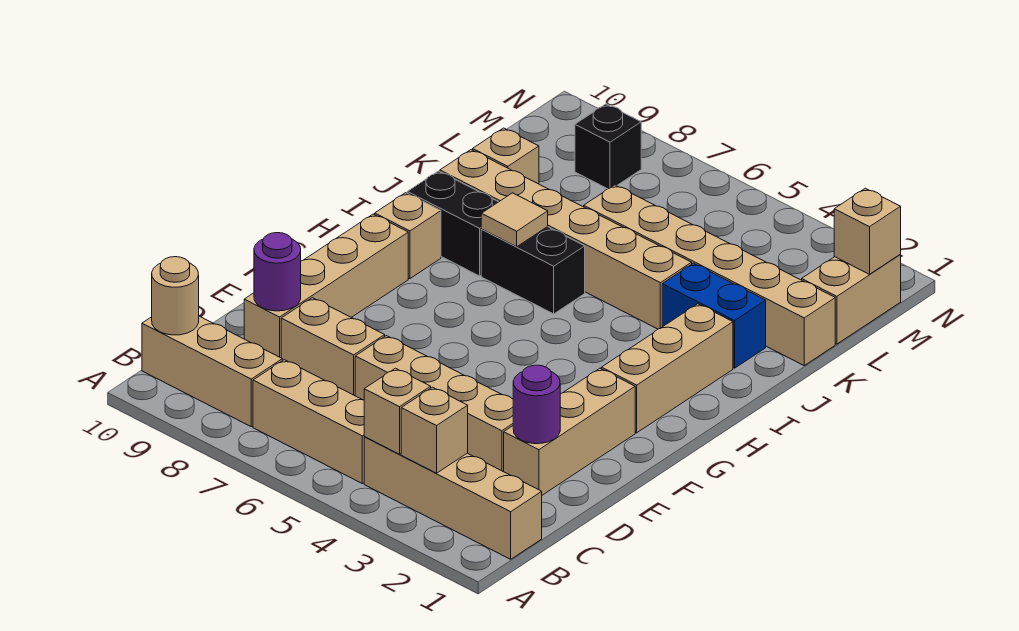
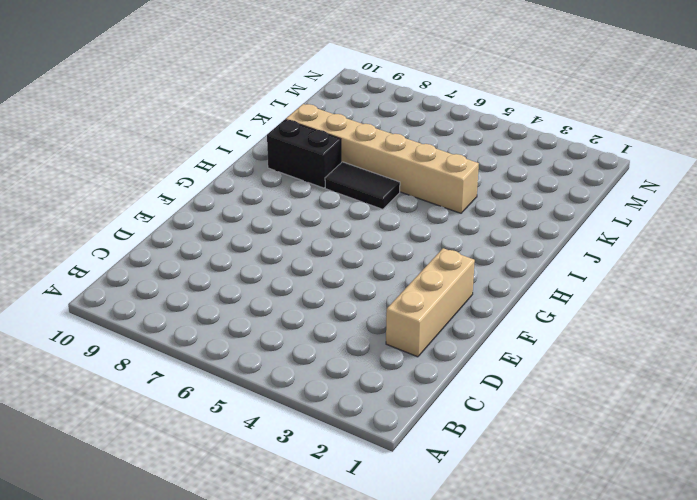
black 1x2 tile [325,162,400,209] -> black 1x2 brick [481,227,585,314]
none -> tan 1x4 brick [364,437,542,559]
none -> tan 1x3 brick [253,360,364,484]
none -> tan 1x3 brick [142,316,282,427]

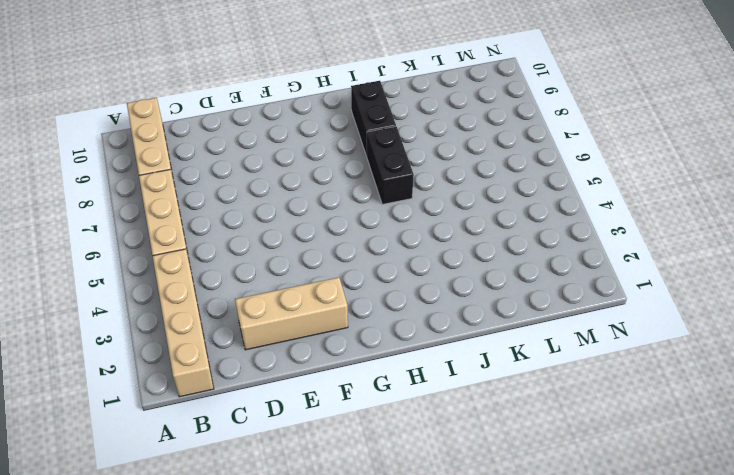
none -> tan 1x4 brick [355,336,513,472]
none -> tan 1x2 brick [281,298,385,396]
none -> tan 1x4 brick [244,214,408,358]

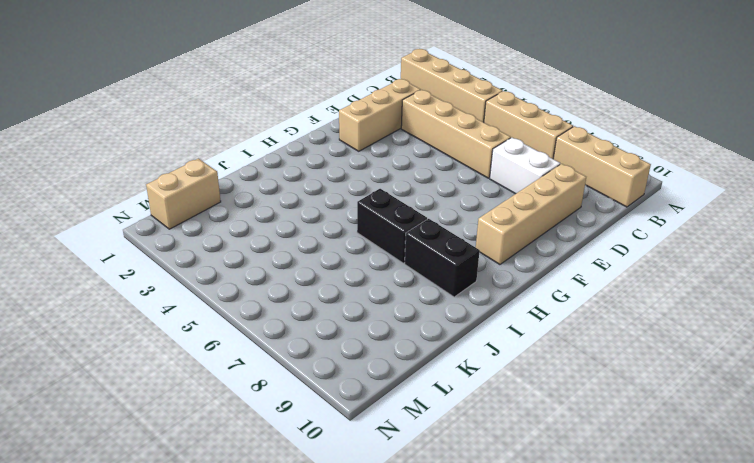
white 1x2 brick [490,138,560,194] -> tan 1x2 brick [281,298,385,396]
none -> tan 1x3 brick [601,304,733,433]
none -> tan 1x1 brick [375,193,441,279]
none -> blue 1x2 brick [662,263,766,368]

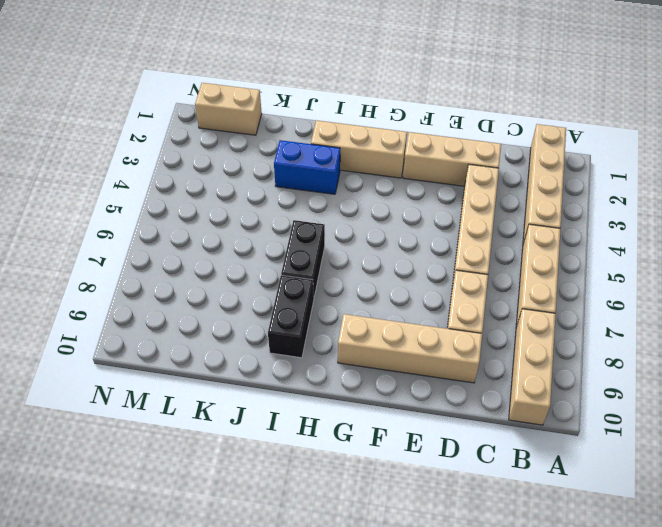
blue 1x2 brick [274,140,340,194] -> blue 1x2 brick turned to [662,263,766,368]
none -> tan 1x1 brick [375,193,441,279]
none -> tan 1x6 brick [440,150,692,329]
none -> tan 1x6 brick [584,185,835,365]

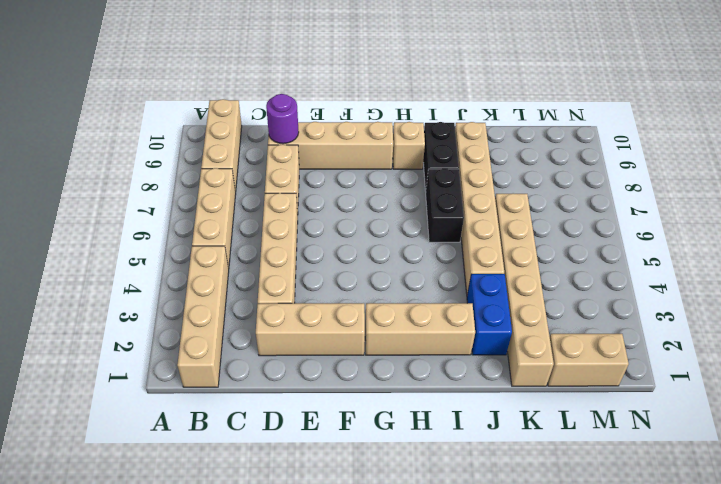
none -> tan 1x1 brick [473,128,539,184]
none -> black 1x1 brick [575,104,641,189]
none -> tan 1x1 brick [401,387,468,473]

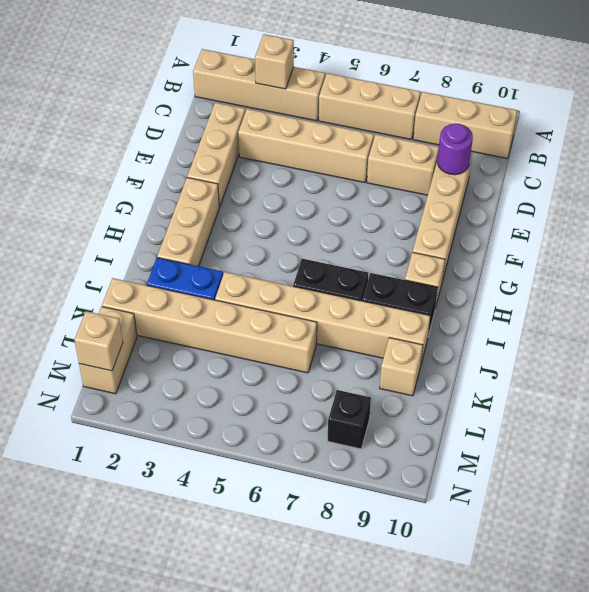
none -> tan 1x1 brick [364,368,431,454]
none -> tan 1x1 round brick [152,257,199,335]
none -> purple 1x1 round brick [513,365,560,444]

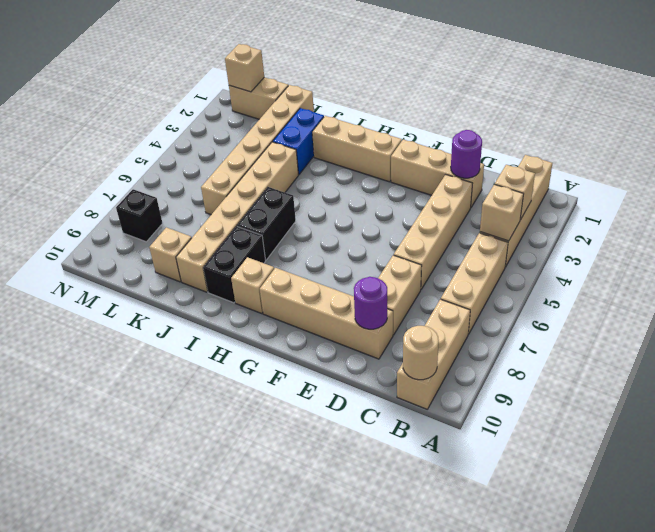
none -> tan 1x1 tile [481,193,548,247]

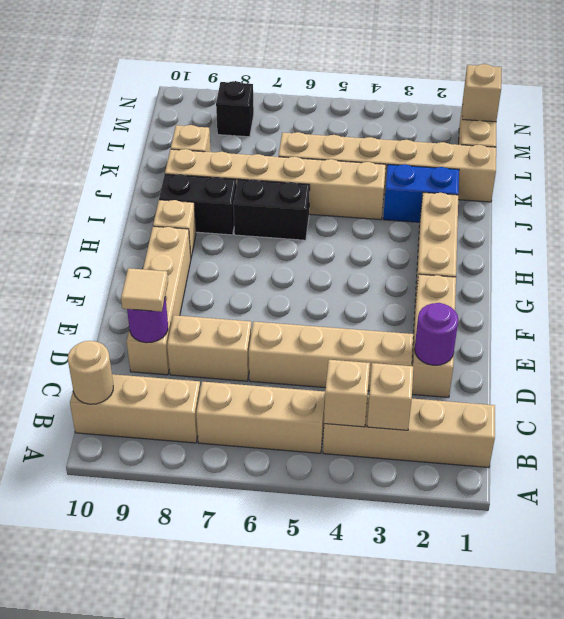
tan 1x1 tile [121,268,168,312] -> tan 1x1 tile moved to [481,193,548,247]

